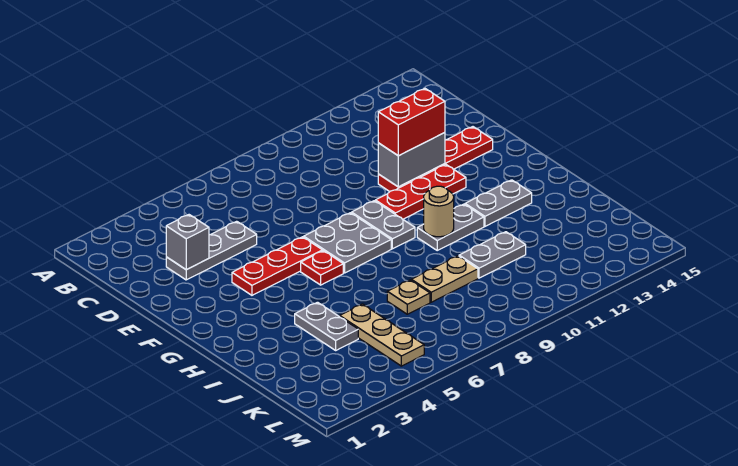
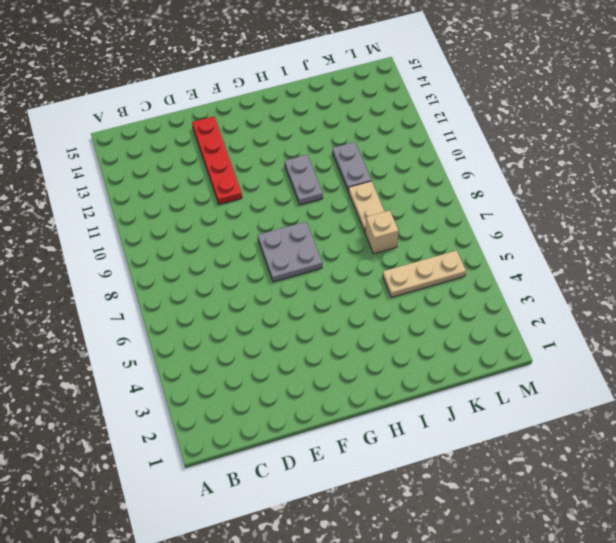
tan 1x1 brick [365,210,399,254] -> tan 1x1 plate [387,280,430,314]
none -> grey 1x3 plate [166,221,257,280]
none -> red 1x3 plate [232,237,323,295]
none -> grey 1x2 plate [352,201,415,249]

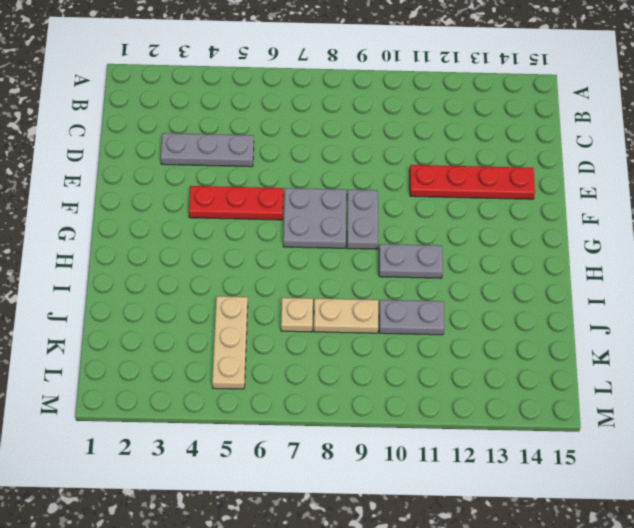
none -> red 1x3 plate [375,165,466,219]
none -> red 1x1 plate [301,251,343,285]
none -> grey 1x2 plate [465,180,532,226]

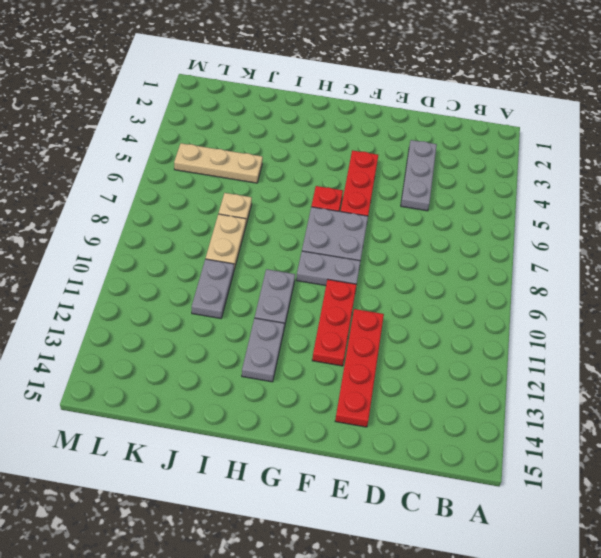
none -> grey 1x2 plate [295,302,358,350]
none -> grey 1x1 brick [166,215,209,270]
none -> grey 1x2 brick [378,133,445,187]

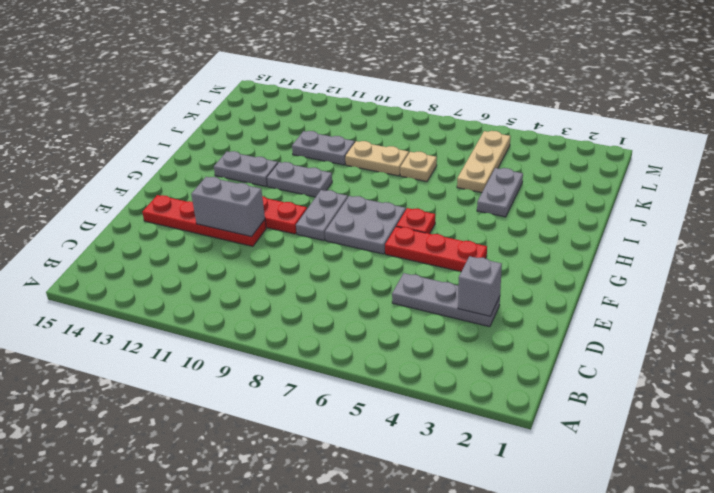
none -> tan 1x1 round brick [424,186,454,237]
none -> red 1x2 brick [378,89,445,156]

